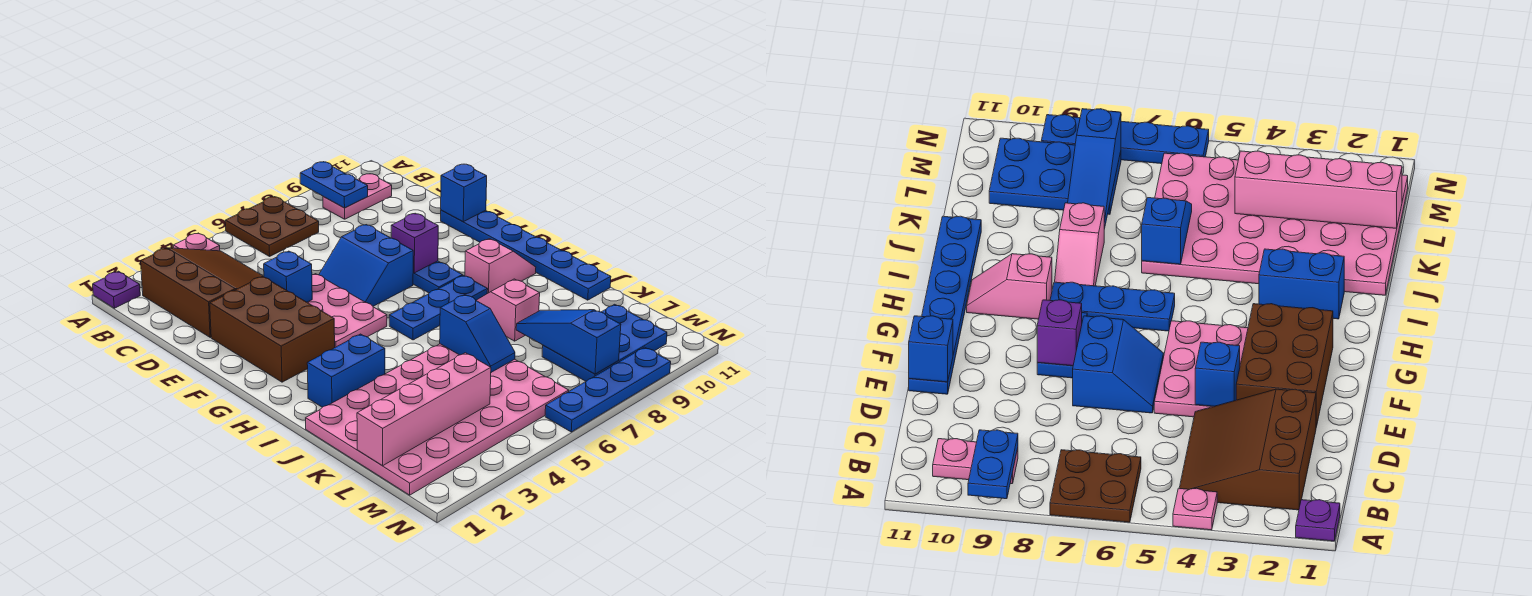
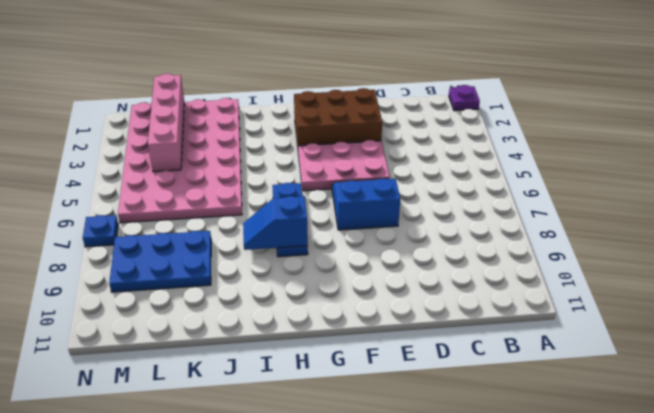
blue 1x2 slope [243,196,308,250] -> blue 1x2 slope moved to [440,295,515,372]
blue 2x3 plate [109,231,211,292] -> blue 2x3 plate turned to [542,304,667,381]
blue 1x1 plate [83,215,118,247] -> blue 1x4 plate [545,347,671,432]
none -> pink 1x1 plate [173,233,220,251]
none -> brown 2x2 plate [225,197,319,256]
none -> brown 3x3 slope [141,248,264,337]

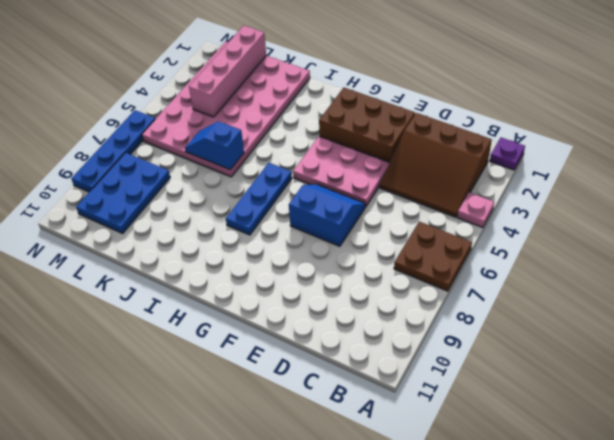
none -> pink 1x2 plate [323,174,392,219]
none -> blue 1x6 plate [441,210,611,300]
none -> blue 1x2 plate [413,261,463,293]

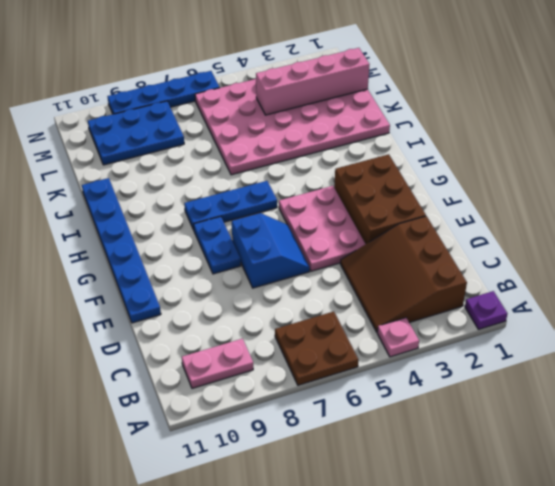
none -> pink 1x2 slope [465,239,536,293]
none -> blue 1x2 brick [307,334,385,407]
none -> pink 1x2 slope [476,279,540,341]

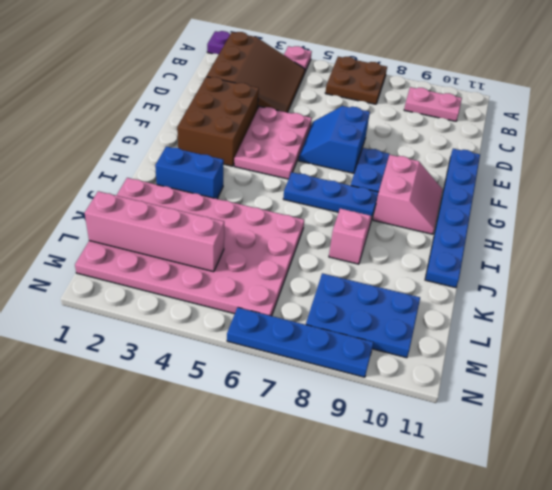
pink 2x2 slope [373,155,443,234] -> pink 1x2 slope [465,239,536,293]
none -> blue 1x2 plate [300,162,368,208]
none -> blue 1x1 brick [264,251,312,302]
none -> blue 1x1 brick [441,164,487,222]

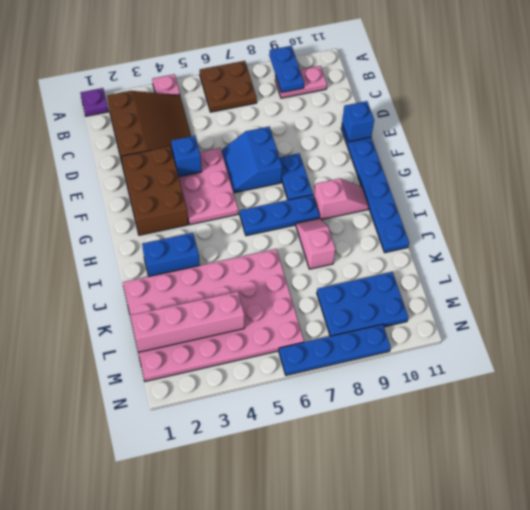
none -> purple 1x1 brick [391,213,438,273]
none -> blue 1x2 slope [440,295,515,372]
none -> blue 1x3 slope [516,310,621,374]

